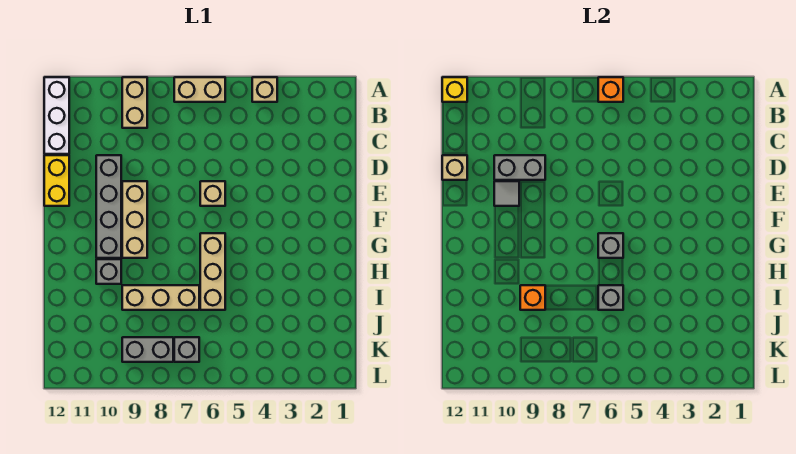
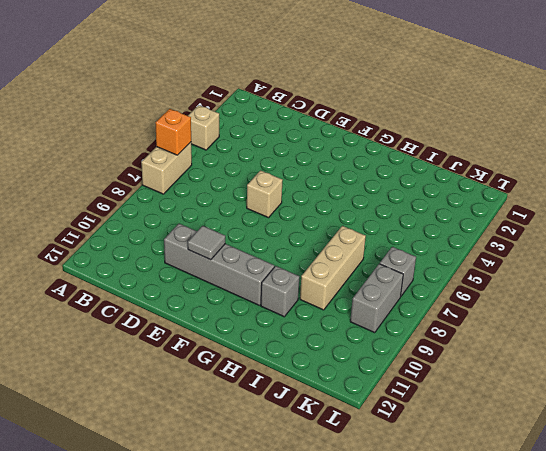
none -> tan 1x2 brick [122,77,147,128]
none -> white 1x3 brick [44,77,69,154]
none -> yellow 1x2 brick [44,155,69,206]

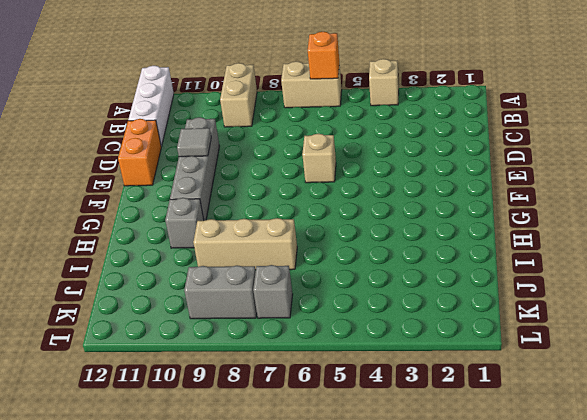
orange 1x2 brick [118,119,161,186] -> yellow 1x2 brick [44,155,69,206]
none -> tan 1x3 brick [122,181,147,258]
none -> tan 1x3 brick [200,233,225,310]
none -> yellow 1x1 brick [442,77,467,102]

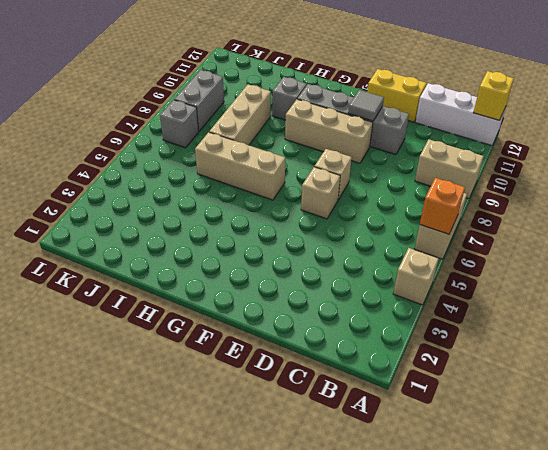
tan 1x1 brick [314,149,352,199] -> tan 1x1 brick moved to [442,155,467,180]
none -> grey 1x2 brick [494,155,545,180]
none -> grey 1x1 brick [598,233,623,258]
none -> grey 1x1 brick [598,285,623,310]

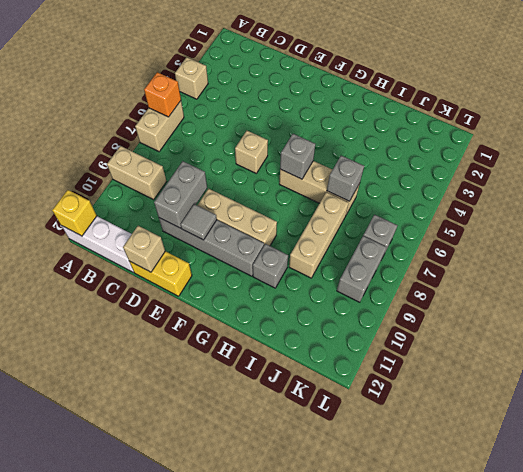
none -> orange 1x1 brick [520,285,545,310]

